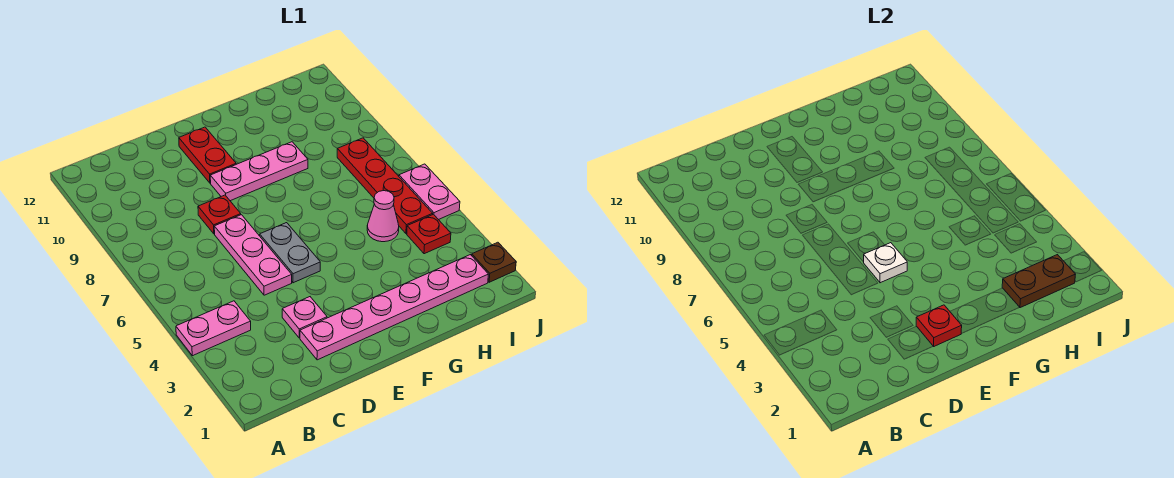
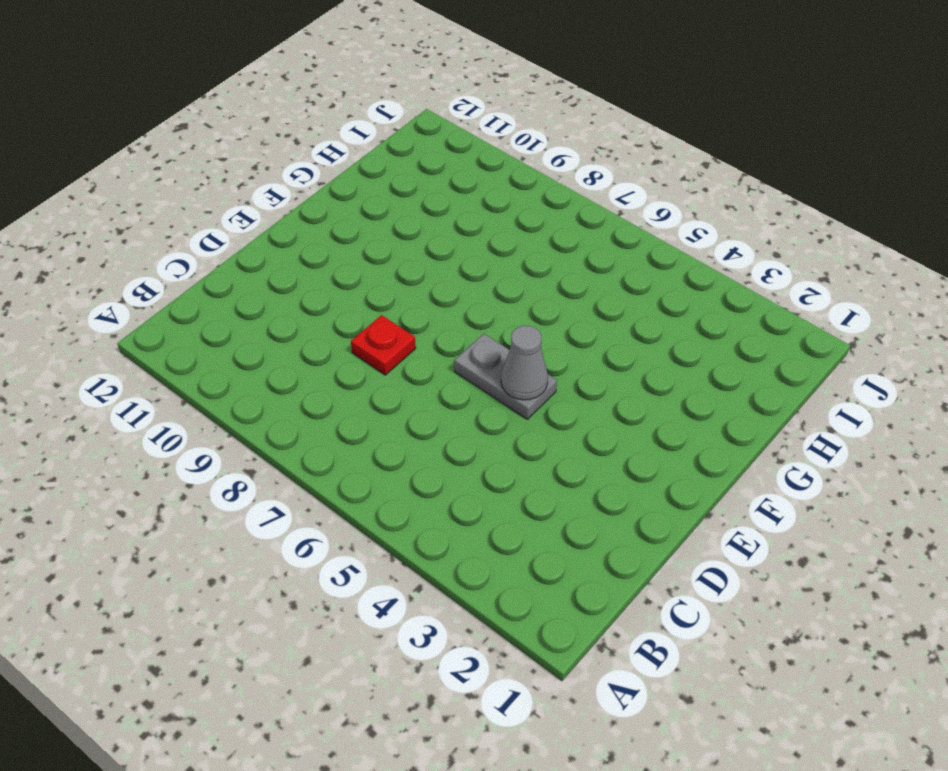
grey 1x1 cone [501,326,548,400] -> white 1x1 plate [864,243,907,283]
none -> pink 1x2 plate [176,301,251,356]
none -> pink 1x6 plate [300,255,489,360]
none -> pink 1x1 plate [282,297,327,338]

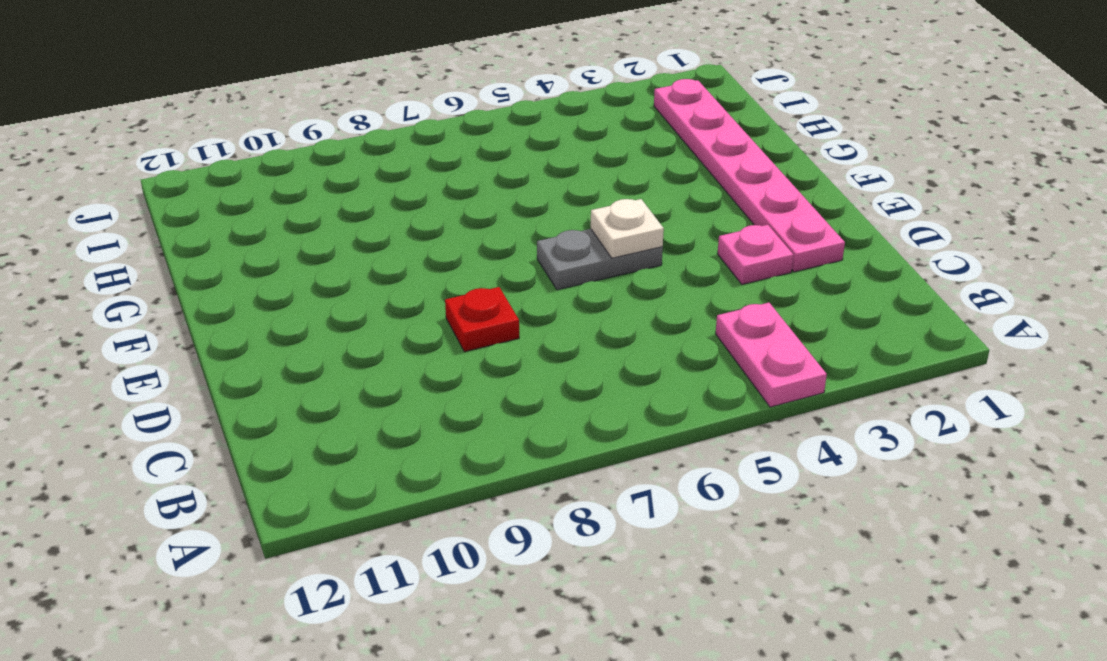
none -> pink 1x3 plate [214,215,292,295]
none -> pink 1x3 plate [210,142,308,201]
none -> red 1x2 plate [179,127,236,183]

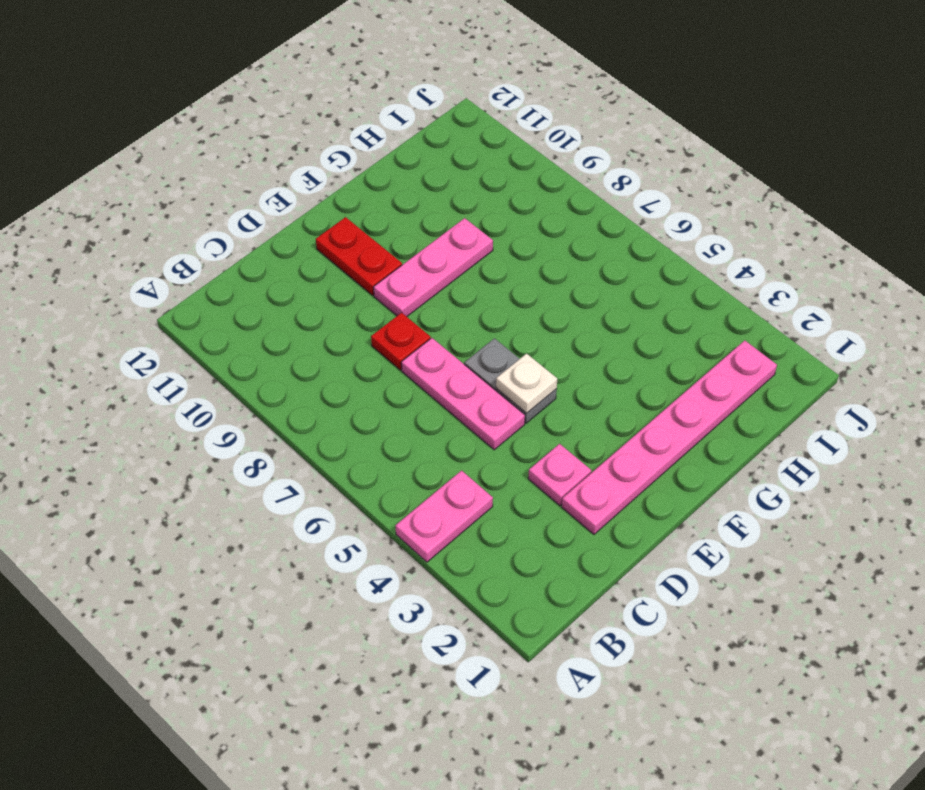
none -> pink 1x1 cone [367,191,399,242]
none -> red 1x1 plate [407,214,451,254]
none -> red 1x4 plate [337,138,433,234]

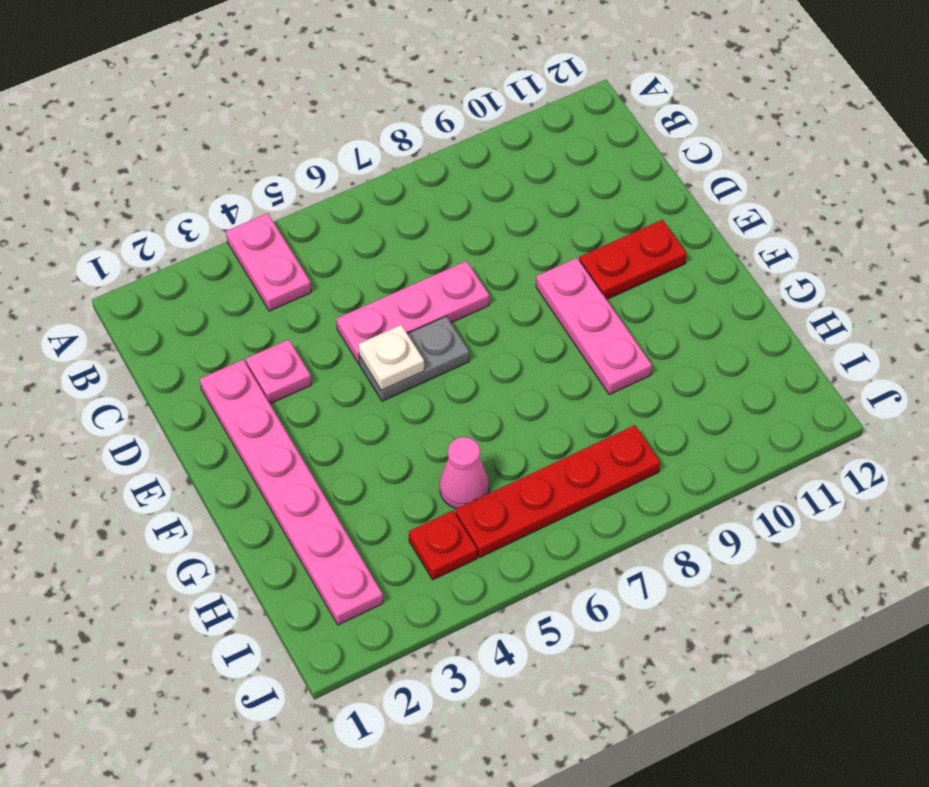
none -> red 1x1 plate [198,195,241,234]
none -> brown 1x1 plate [472,242,516,282]
none -> pink 1x2 plate [399,164,460,220]

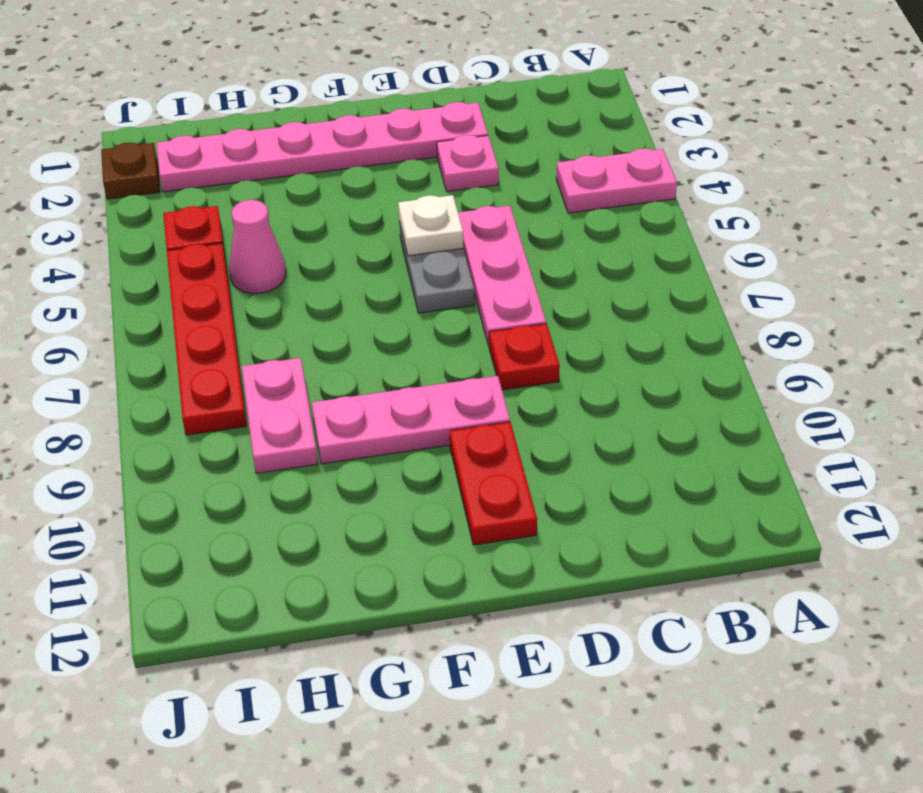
pink 1x2 plate [242,358,318,473] -> pink 1x2 plate moved to [399,164,460,220]
none -> red 1x1 plate [916,305,962,346]
none -> brown 1x2 plate [1002,255,1076,308]

